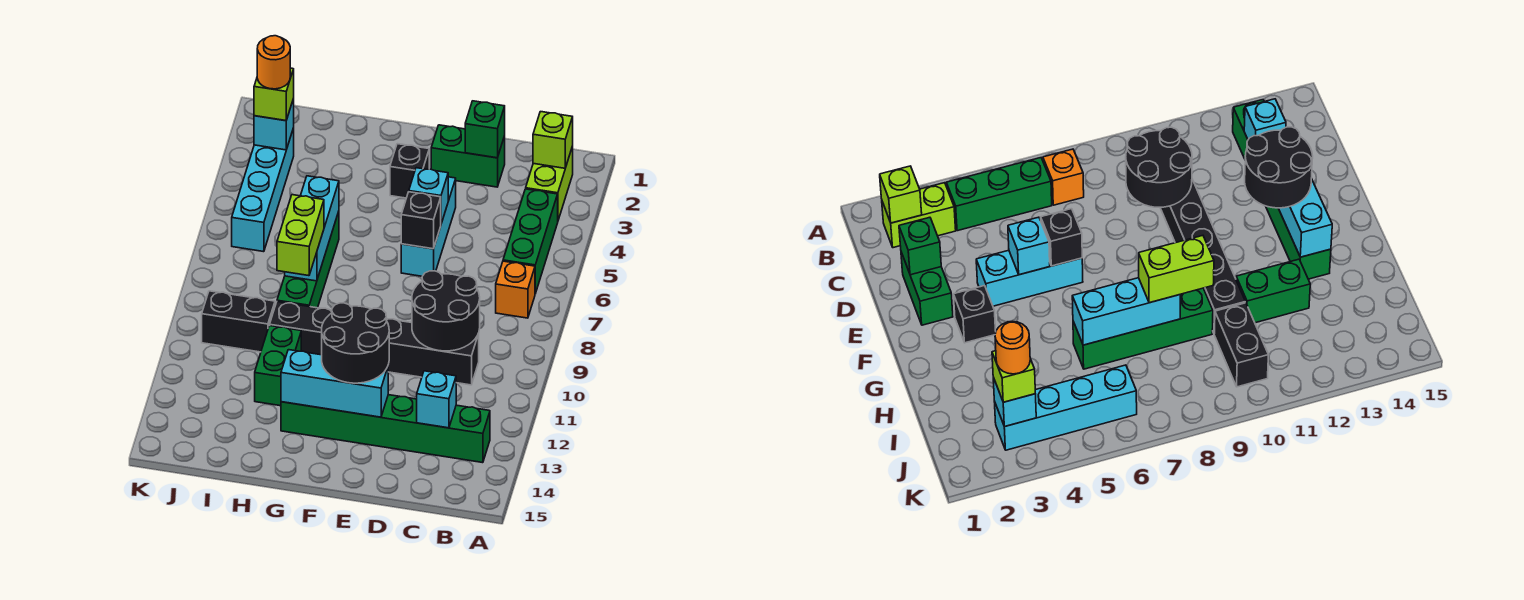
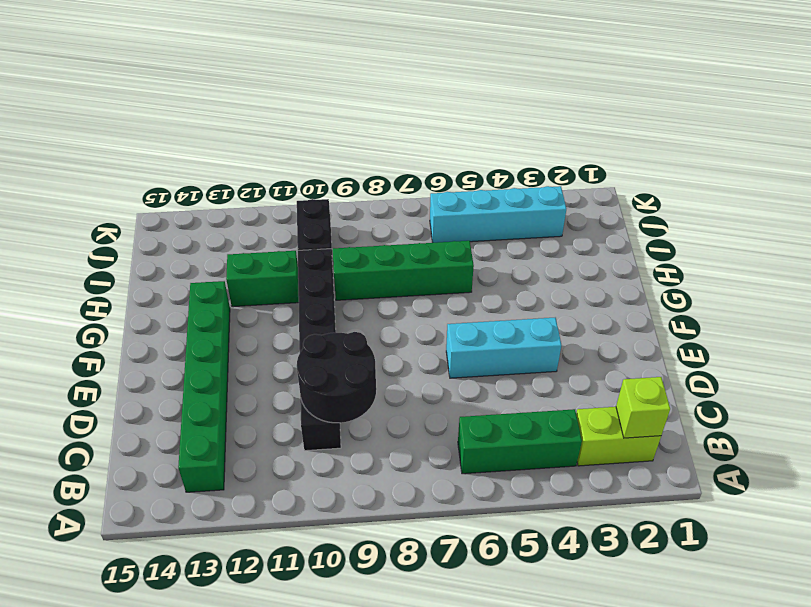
none -> orange 1x1 brick [496,261,535,318]
none -> green 1x2 brick [431,125,505,187]
none -> black 1x1 brick [390,144,429,198]

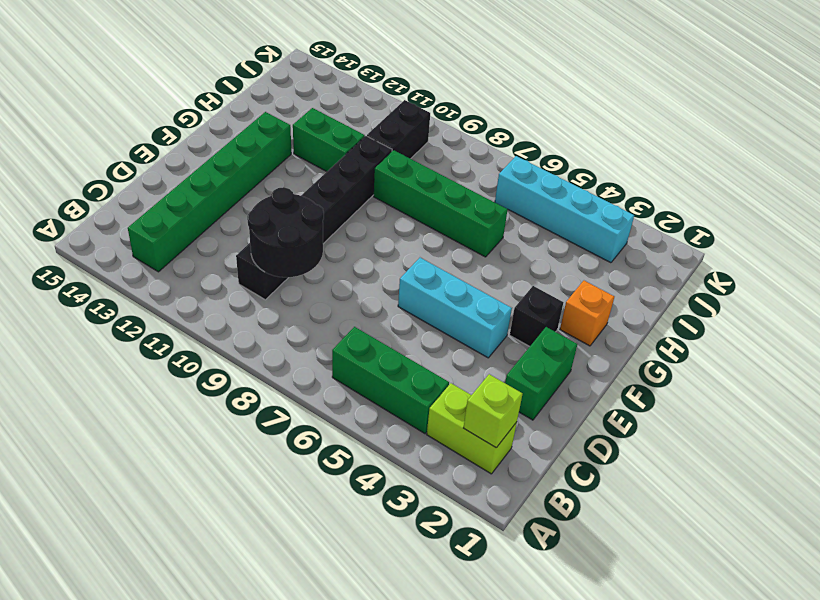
orange 1x1 brick [560,281,614,346] -> orange 1x1 brick moved to [496,261,535,318]
none -> cyan 1x1 brick [417,371,456,428]
none -> green 1x1 brick [465,101,505,158]
none -> cyan 1x1 brick [409,168,448,224]

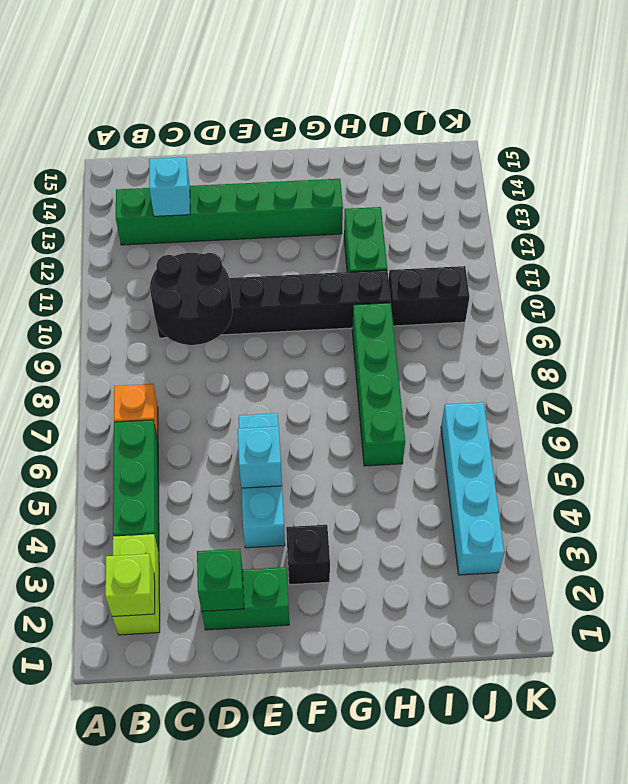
none -> black 1x1 brick [401,192,441,249]
none -> cyan 1x3 brick [281,350,388,417]
none -> cyan 1x3 brick [285,176,339,281]

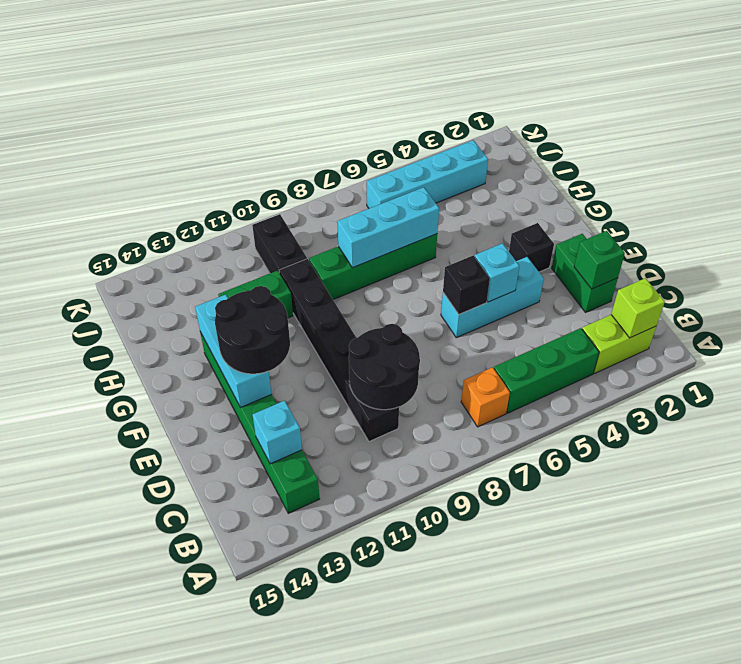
none -> cyan 1x1 brick [254,99,294,150]
none -> lime 1x2 brick [277,195,324,276]
none -> lime 1x1 brick [254,68,294,121]

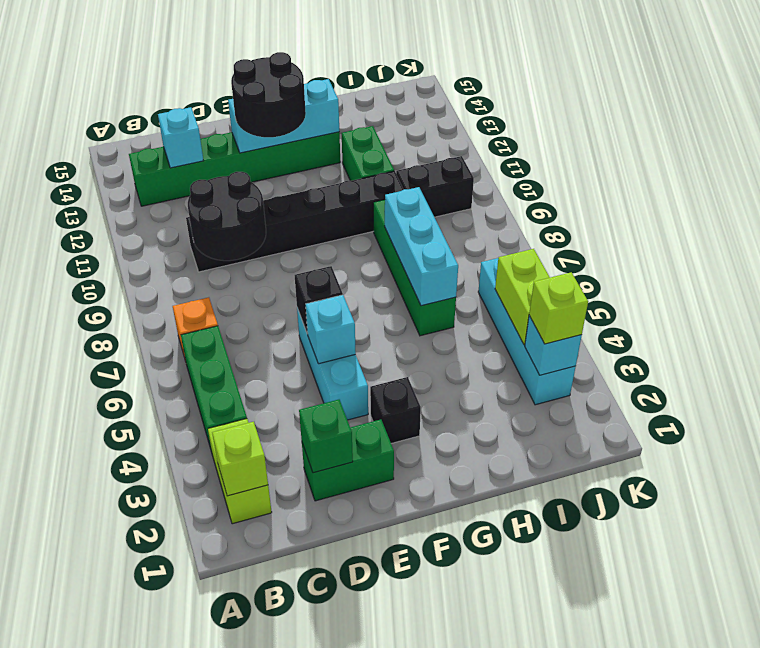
lime 1x2 brick [495,249,550,345] -> lime 1x2 brick moved to [277,195,324,276]
none -> orange 1x1 round brick [257,36,290,89]

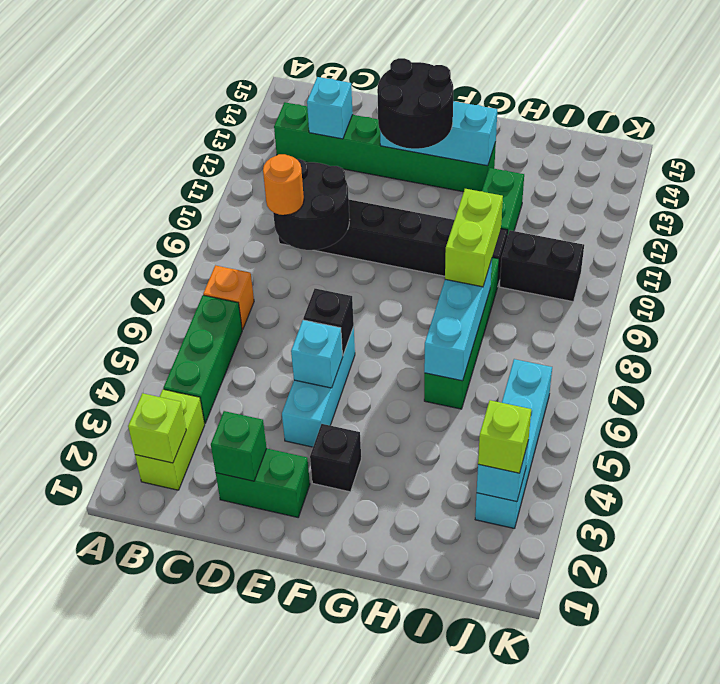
orange 1x1 round brick [263,154,304,215] -> orange 1x1 round brick moved to [257,36,290,89]

